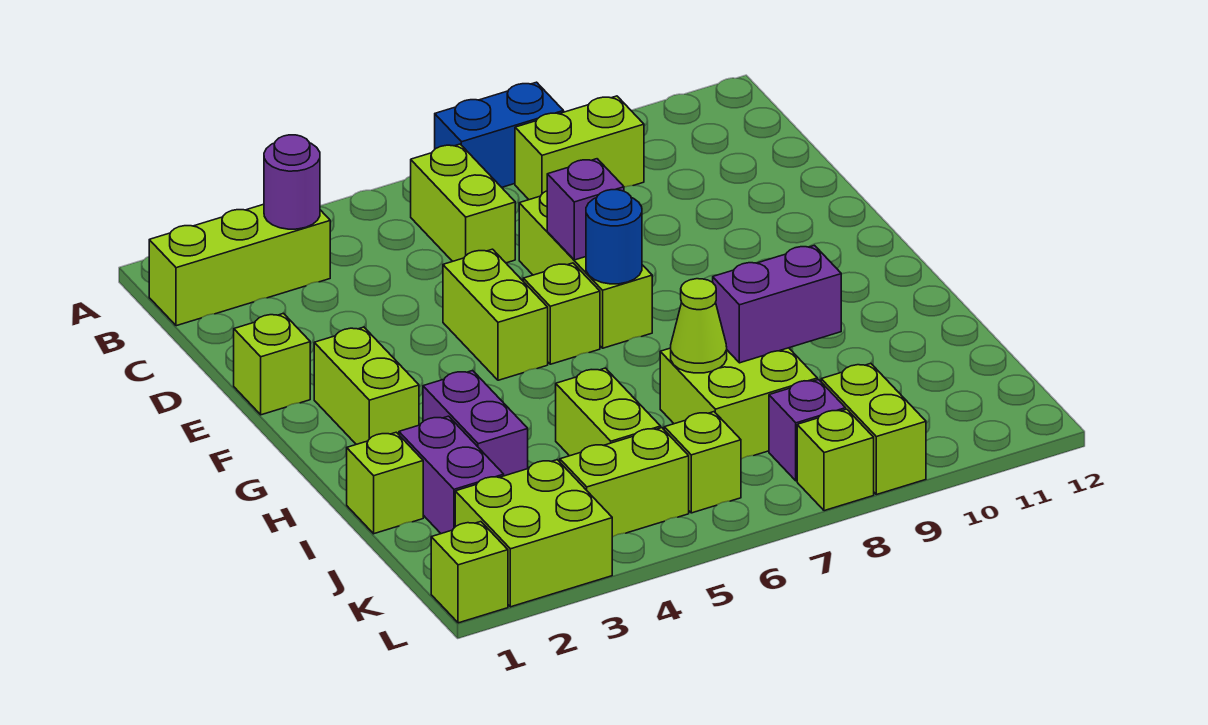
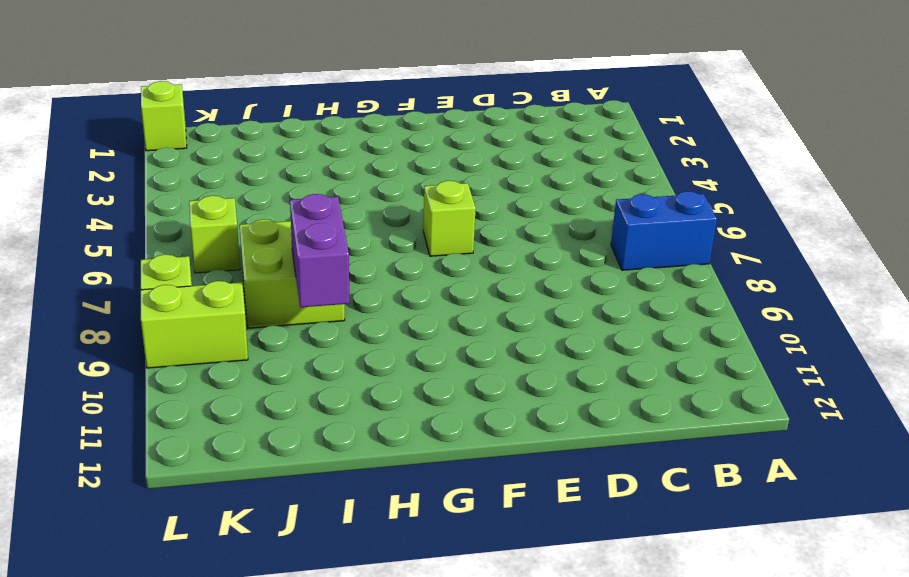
blue 1x2 brick [611,191,717,270] -> blue 1x2 brick turned to [435,82,564,187]
none -> lime 1x3 brick [149,204,330,326]
none -> lime 1x2 brick [411,144,515,263]
none -> lime 1x2 brick [515,96,644,200]

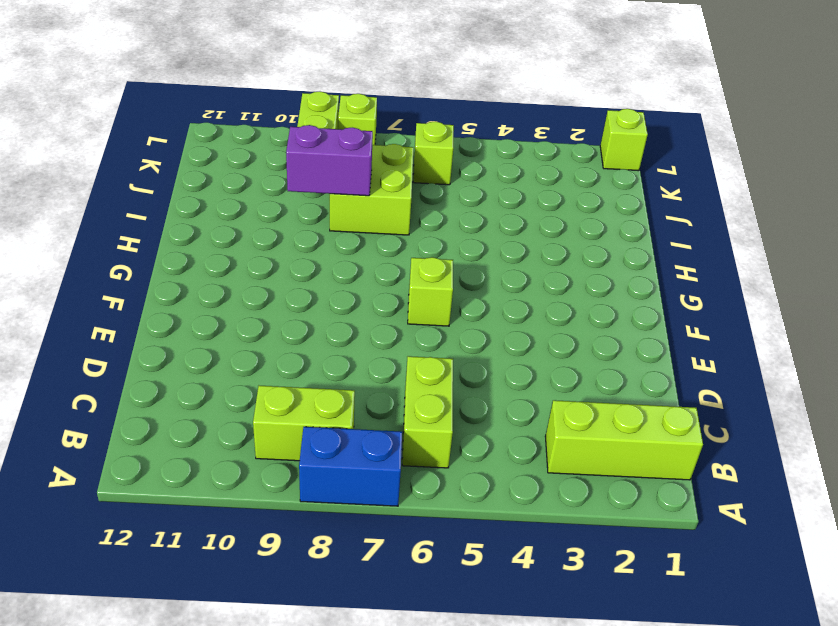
none -> lime 1x3 brick [519,191,652,348]
none -> lime 1x1 brick [234,314,310,415]
none -> lime 1x2 brick [443,249,548,380]

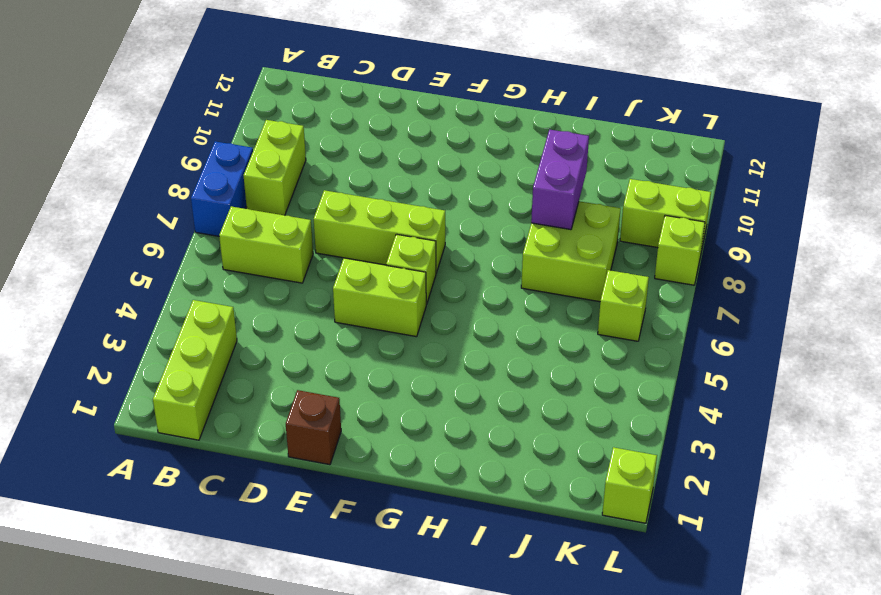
brown 1x1 brick [286,390,341,465] -> lime 1x1 brick [234,314,310,415]
none -> lime 1x2 brick [314,327,419,444]
none -> purple 1x2 brick [423,371,528,476]
none -> lime 1x1 brick [347,432,423,534]

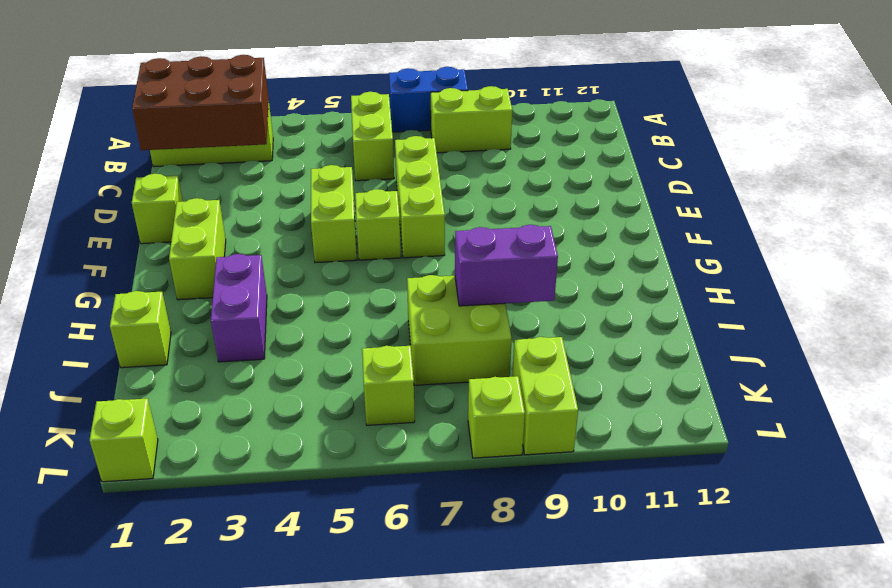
brown 2x3 brick [132,55,269,150] -> purple 1x1 round brick [264,135,320,229]
none -> purple 1x2 brick [399,416,504,534]
none -> lime 1x2 brick [556,368,661,456]
none -> lime 2x2 brick [455,460,612,607]

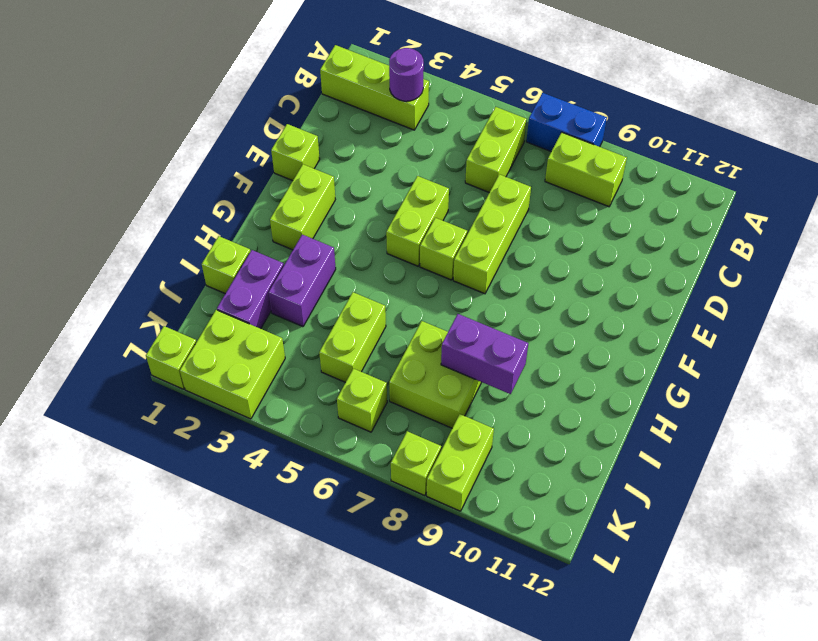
none -> lime 1x2 brick [560,428,689,537]
none -> purple 1x1 brick [769,380,846,481]
none -> purple 1x1 brick [547,159,624,260]

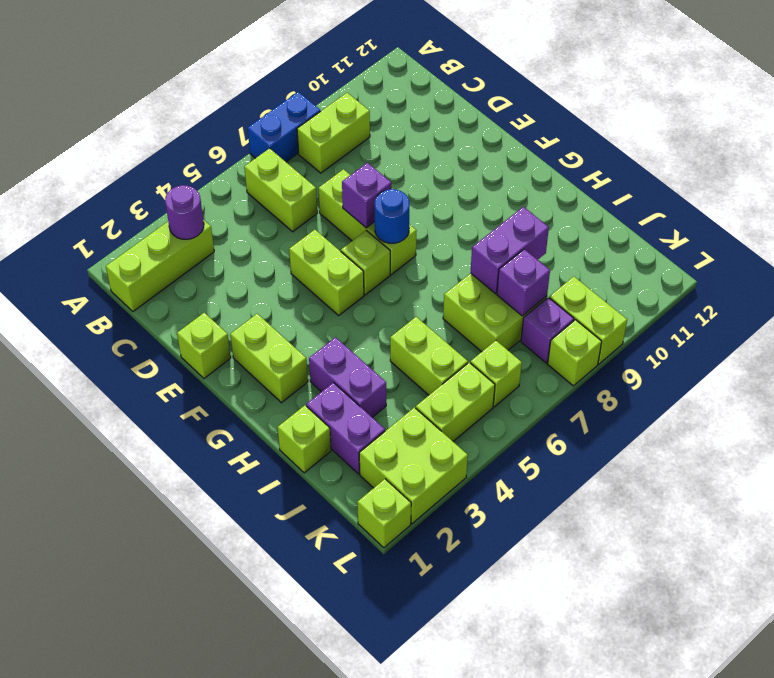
purple 1x1 brick [497,249,550,316] -> none
none -> lime 1x1 cone [671,279,727,373]

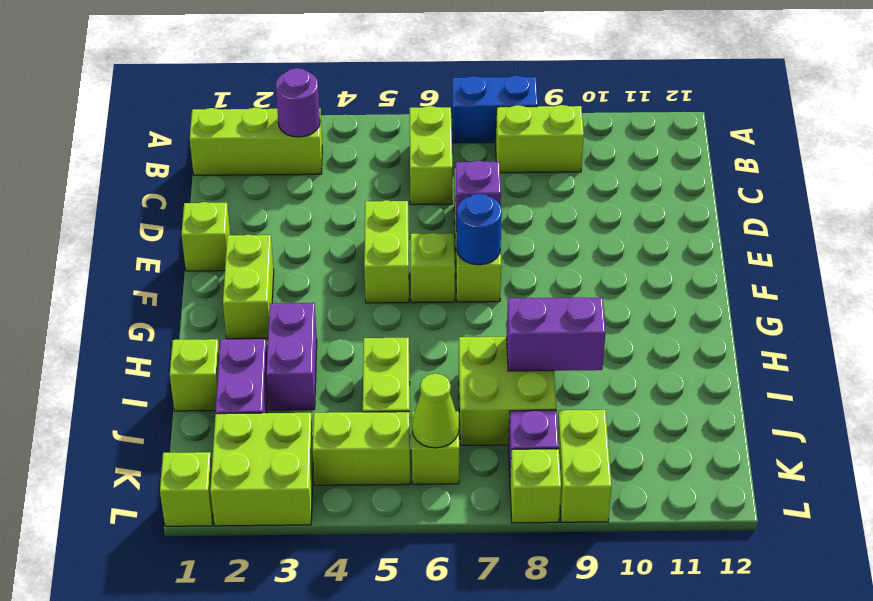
lime 1x1 cone [412,374,459,448] -> lime 1x1 cone moved to [671,279,727,373]

